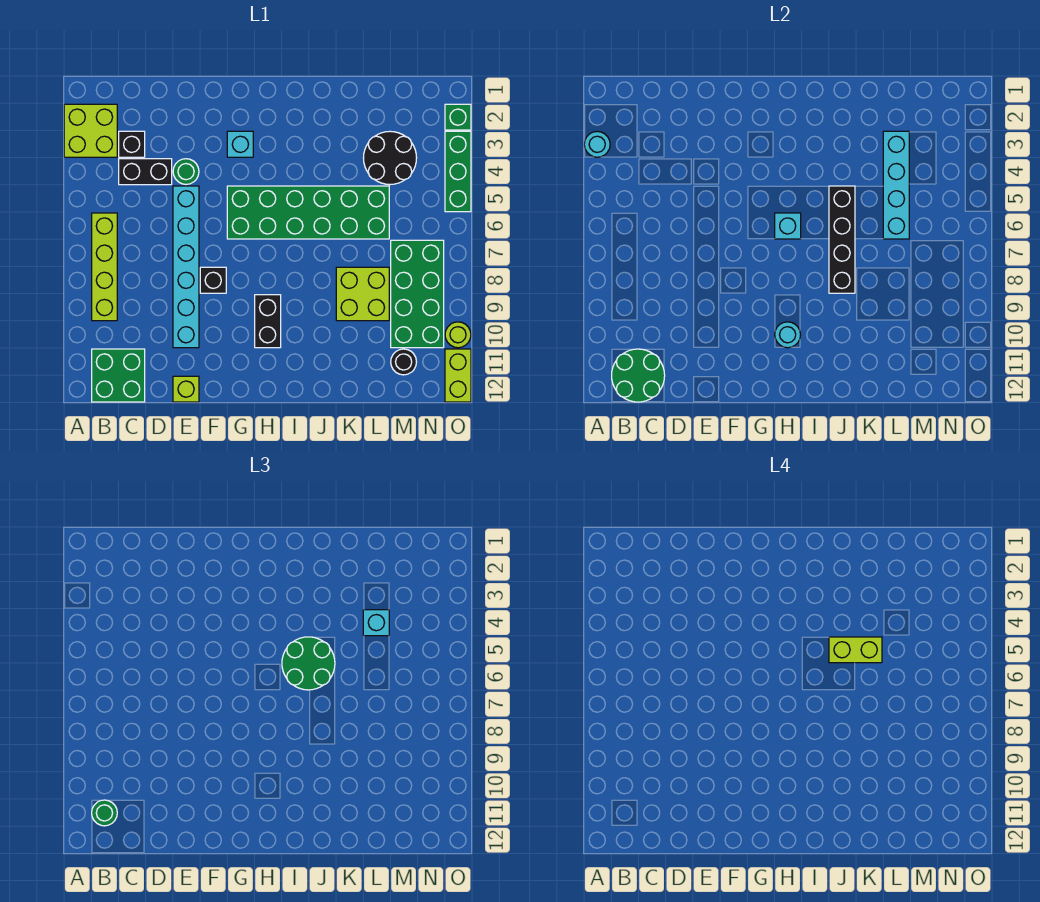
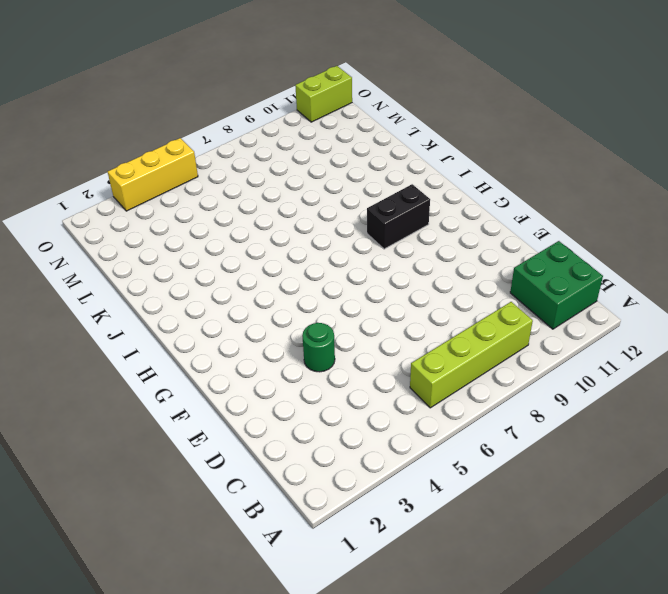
yellow 1x3 brick [108,138,198,211] -> green 1x3 brick [445,131,471,212]
none -> lime 2x2 brick [64,104,117,157]
none -> black 1x1 brick [119,131,145,157]
none -> black 1x2 brick [119,159,172,185]
none -> cyan 1x6 brick [173,186,199,348]

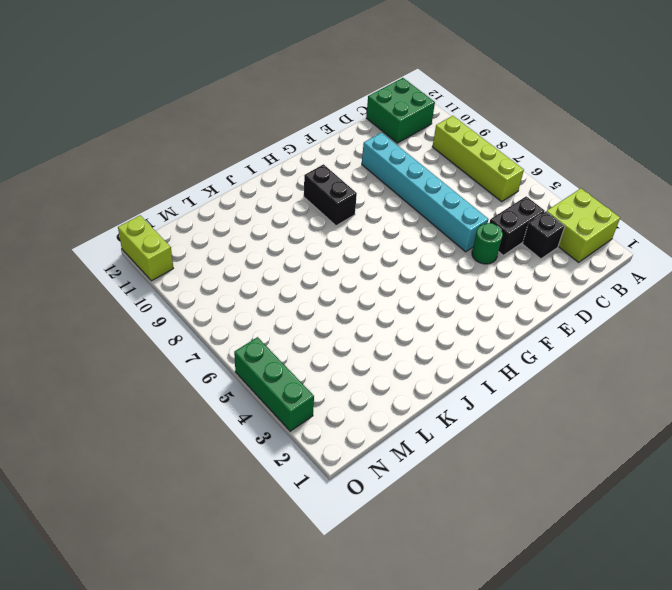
none -> lime 1x1 brick [173,376,199,402]
none -> black 1x1 brick [200,267,226,293]
none -> cyan 1x1 brick [227,131,253,157]
none -> green 2x6 brick [227,186,389,239]

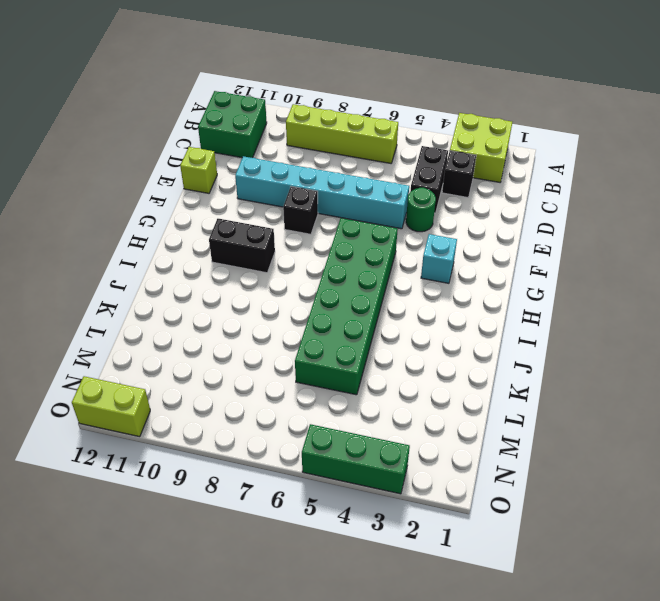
none -> lime 2x2 brick [336,267,389,321]
none -> black 2x2 round brick [364,131,417,185]
none -> green 2x4 brick [391,240,444,348]
none -> black 1x1 round brick [391,349,416,375]

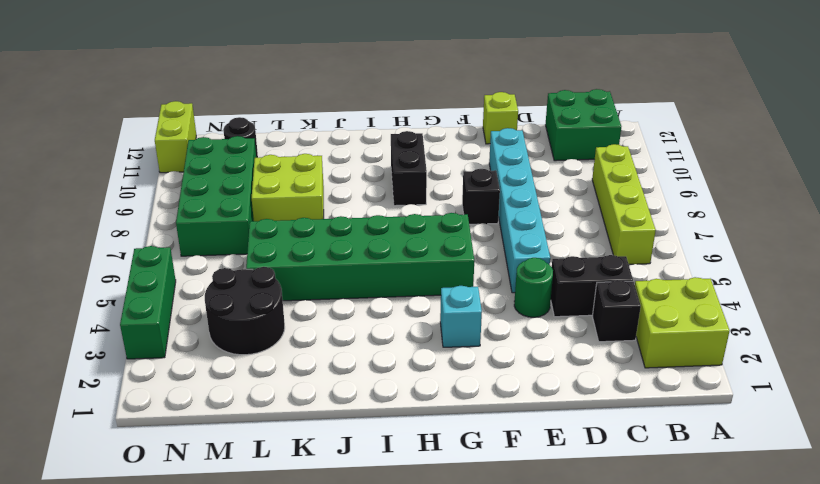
none -> green 1x1 brick [445,104,471,130]
none -> lime 1x1 round brick [445,322,471,348]
none -> cyan 1x1 round brick [584,131,610,157]
none -> green 2x2 round brick [612,349,665,402]

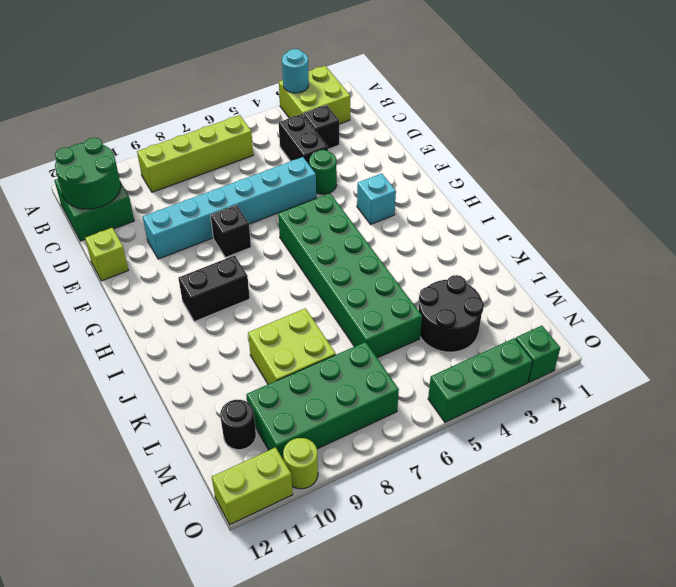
none -> cyan 1x1 brick [775,213,801,239]
none -> cyan 1x1 round brick [775,322,801,348]
none -> black 1x4 brick [829,186,855,293]
none -> cyan 1x4 brick [883,131,909,239]

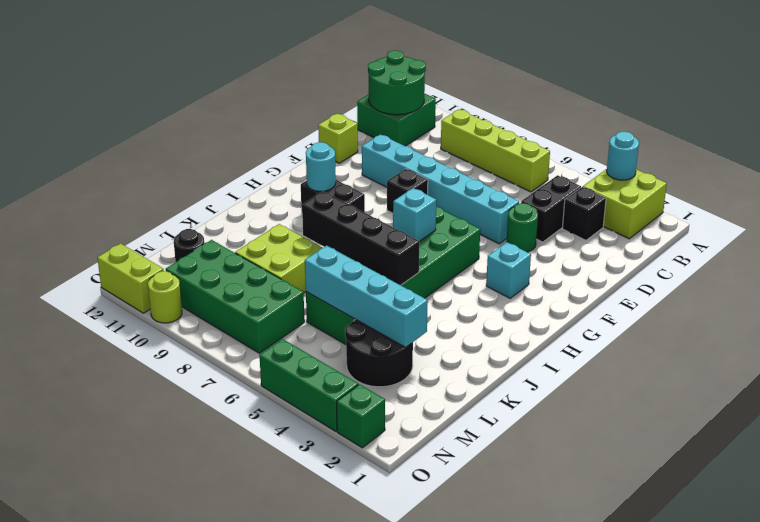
none -> green 1x1 round brick [92,800,117,826]
none -> green 2x2 round brick [282,637,335,690]
none -> cyan 1x1 brick [363,610,389,636]
none -> lime 1x2 brick [829,637,882,663]

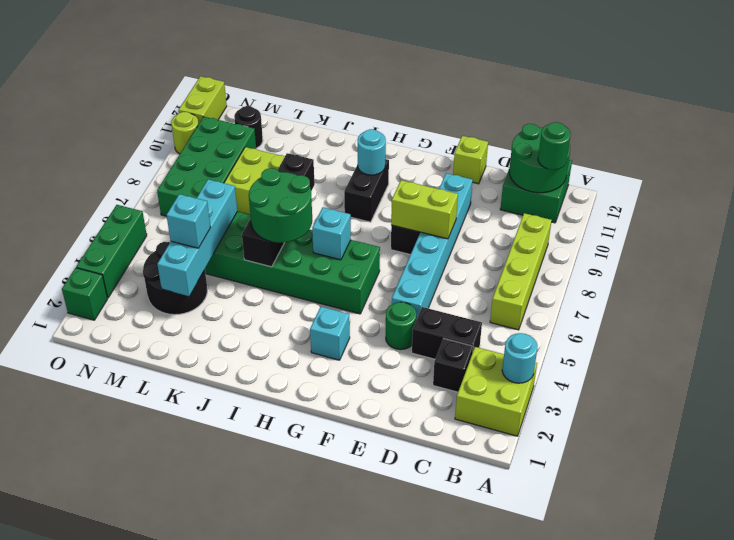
lime 1x2 brick [391,180,458,239] -> lime 1x2 brick moved to [829,637,882,663]

